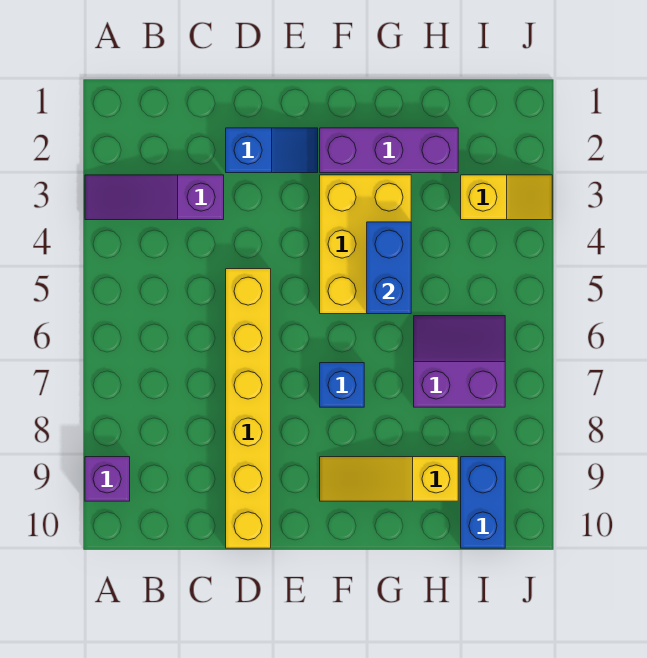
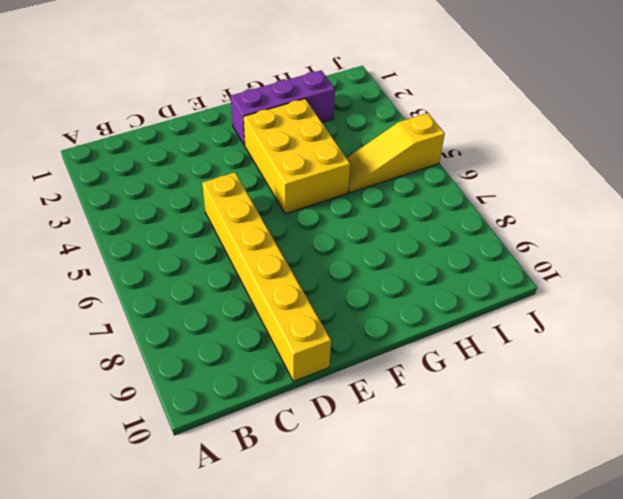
yellow 1x3 slope [347,113,445,193] -> yellow 1x3 slope moved to [320,457,458,501]
none -> purple 1x3 slope [85,175,224,220]
none -> purple 1x1 brick [85,457,130,501]
none -> blue 1x2 slope [226,128,318,173]

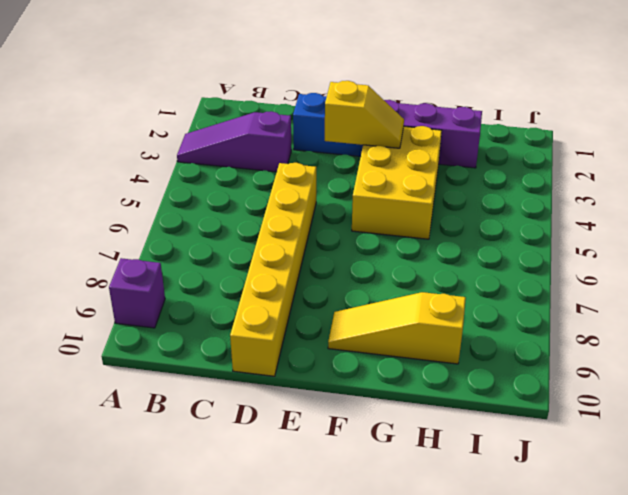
yellow 1x2 slope [325,81,404,148] -> yellow 1x2 slope moved to [461,175,552,220]
none -> blue 1x1 brick [320,363,364,407]
none -> purple 2x2 slope [414,316,505,407]
none -> blue 1x2 brick [461,457,505,548]

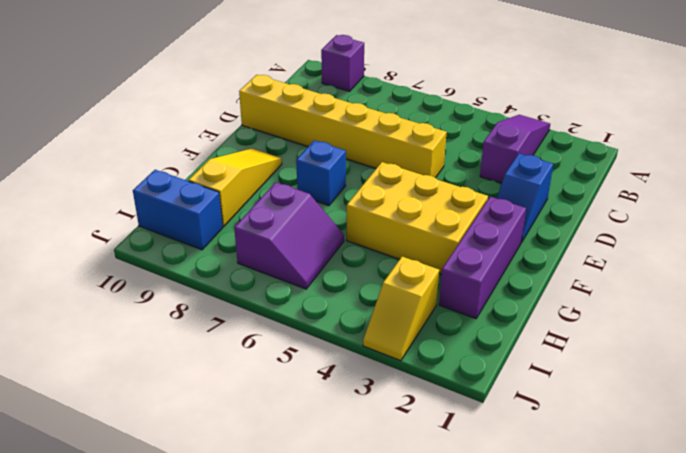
none -> blue 1x2 brick [367,222,411,314]

